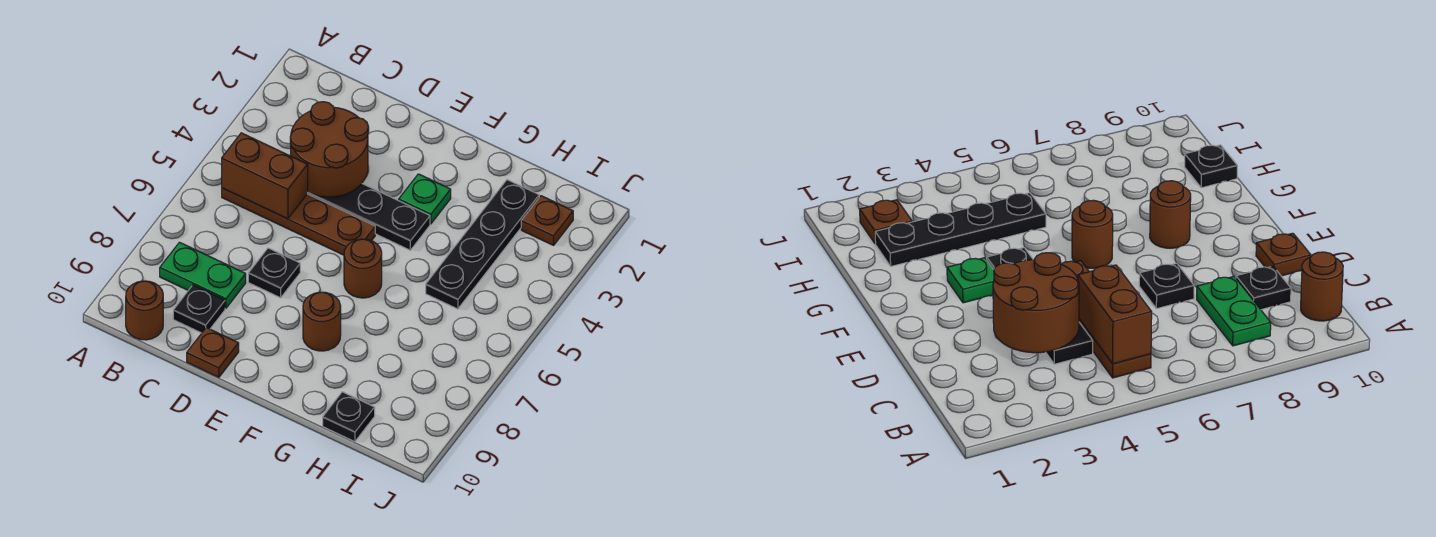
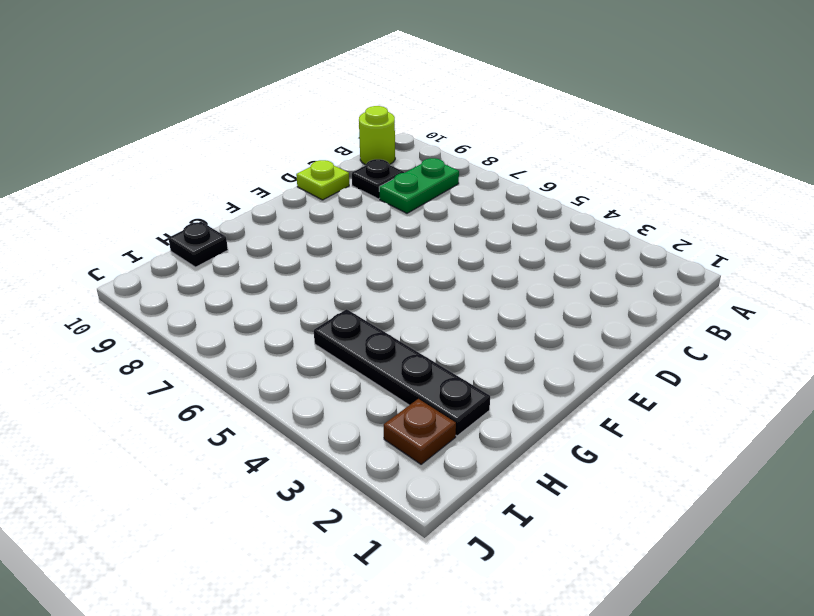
lime 1x1 round brick [359,106,395,165] -> brown 1x1 round brick [126,281,163,340]
lime 1x1 plate [296,160,349,200] -> brown 1x1 plate [187,328,239,377]
none -> brown 1x4 plate [222,188,375,255]
none -> black 1x4 plate [308,184,430,250]
none -> black 1x1 plate [248,248,300,298]

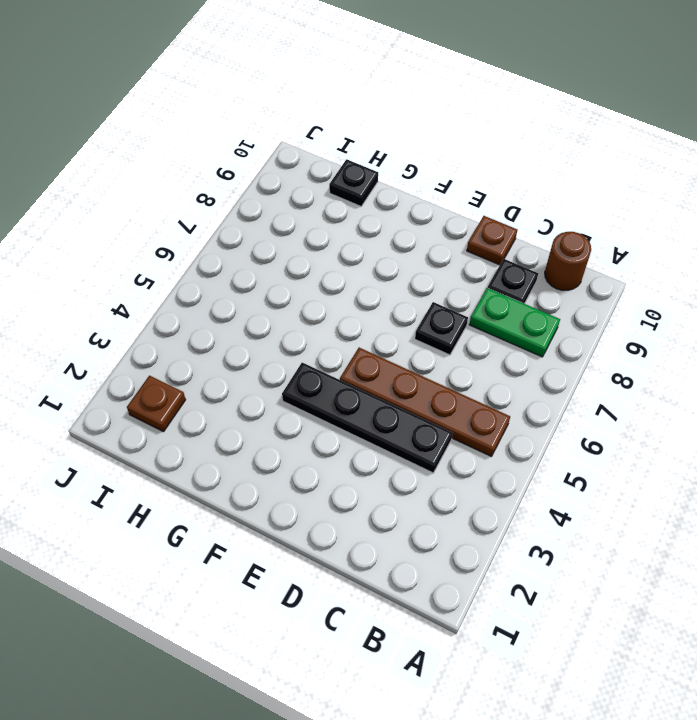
none -> green 1x1 plate [399,174,451,224]
none -> brown 1x1 round brick [344,239,382,298]
none -> brown 1x1 round brick [303,292,341,351]

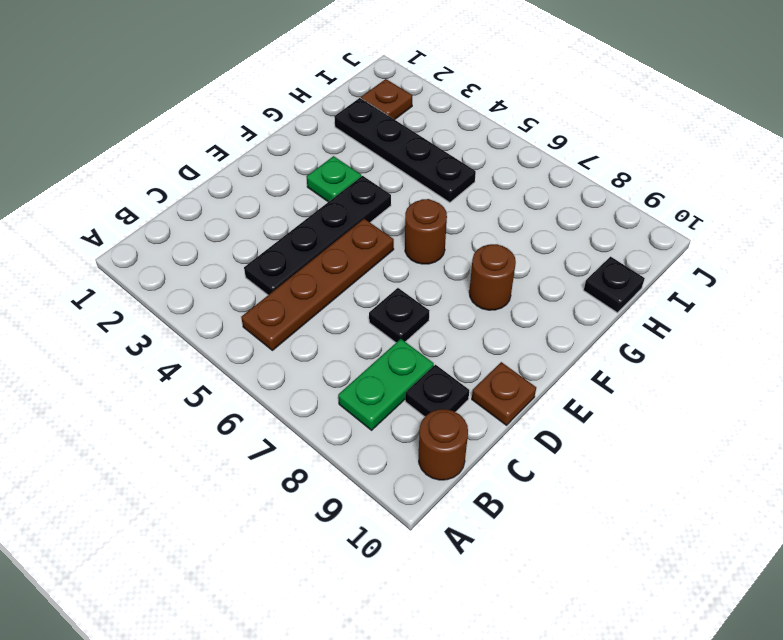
none -> brown 1x2 brick [222,133,308,219]
none -> brown 2x2 round brick [290,102,369,197]

